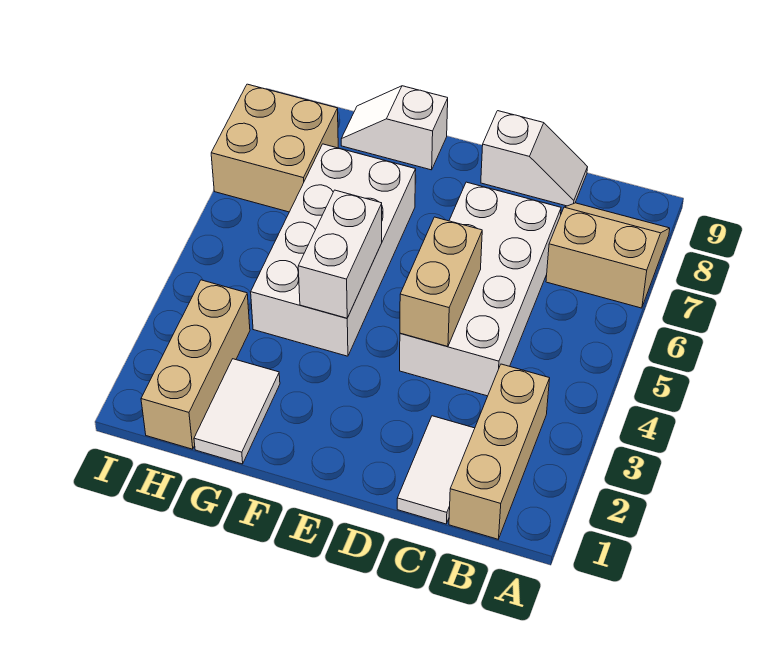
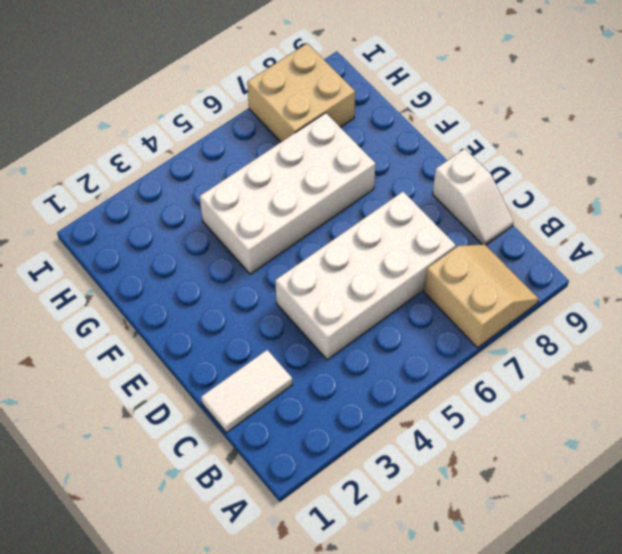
none -> tan 1x3 brick [449,364,550,539]
none -> white 1x2 slope [341,86,448,170]
none -> white 1x2 tile [194,359,280,464]

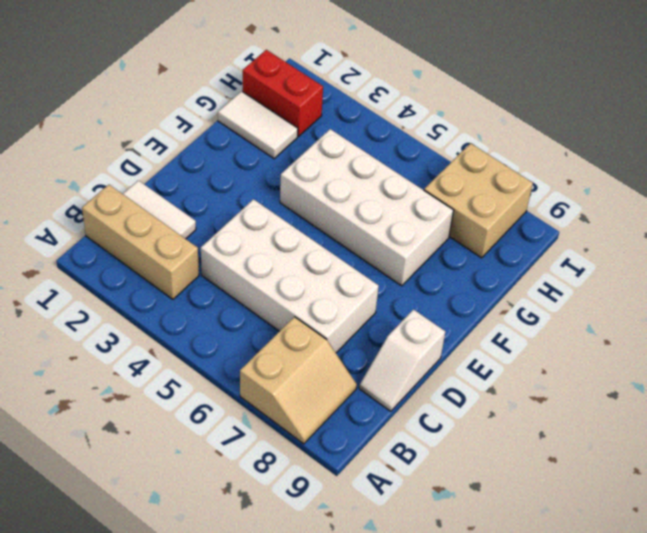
red 1x2 brick [243,50,323,136] -> tan 1x3 brick [141,280,250,449]
none -> white 1x2 slope [341,86,448,170]
none -> tan 1x2 brick [400,217,482,346]
none -> white 1x2 brick [298,190,382,318]

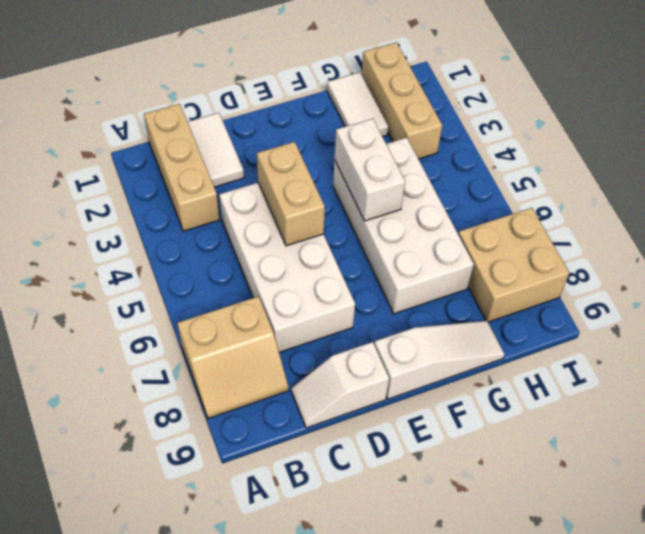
white 1x3 slope [374,321,505,399] -> white 1x2 slope [341,86,448,170]

